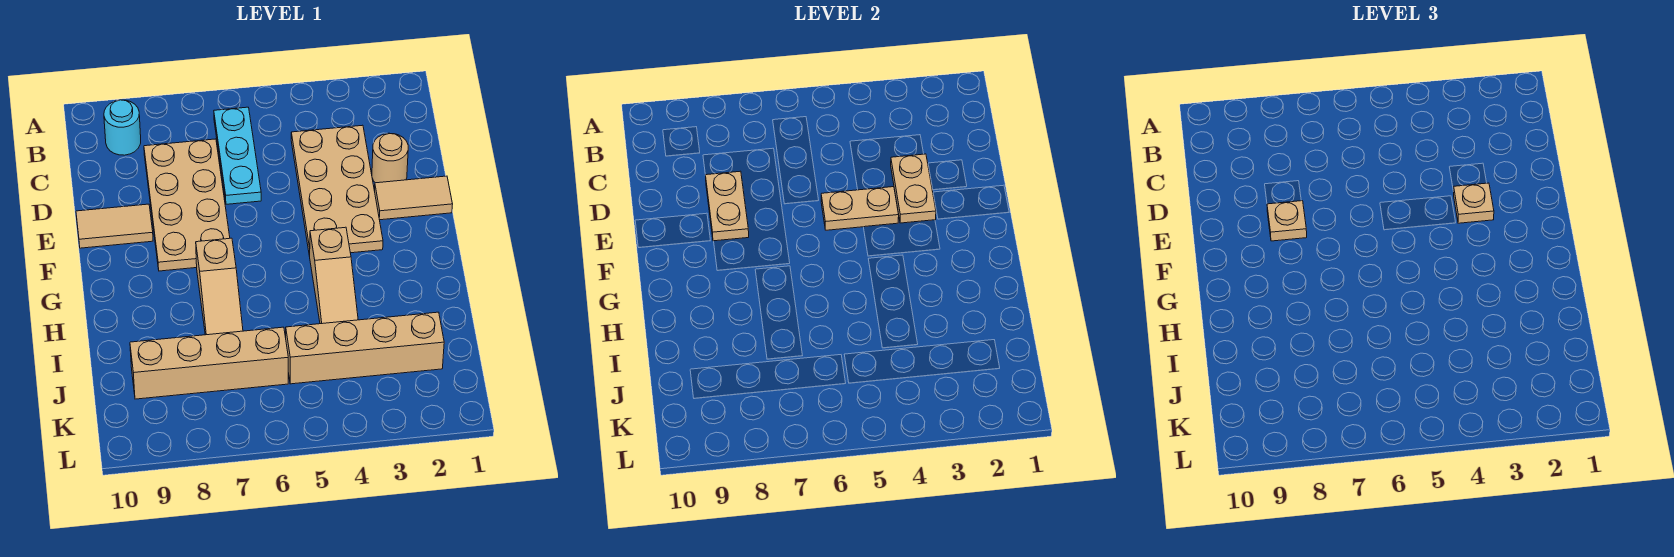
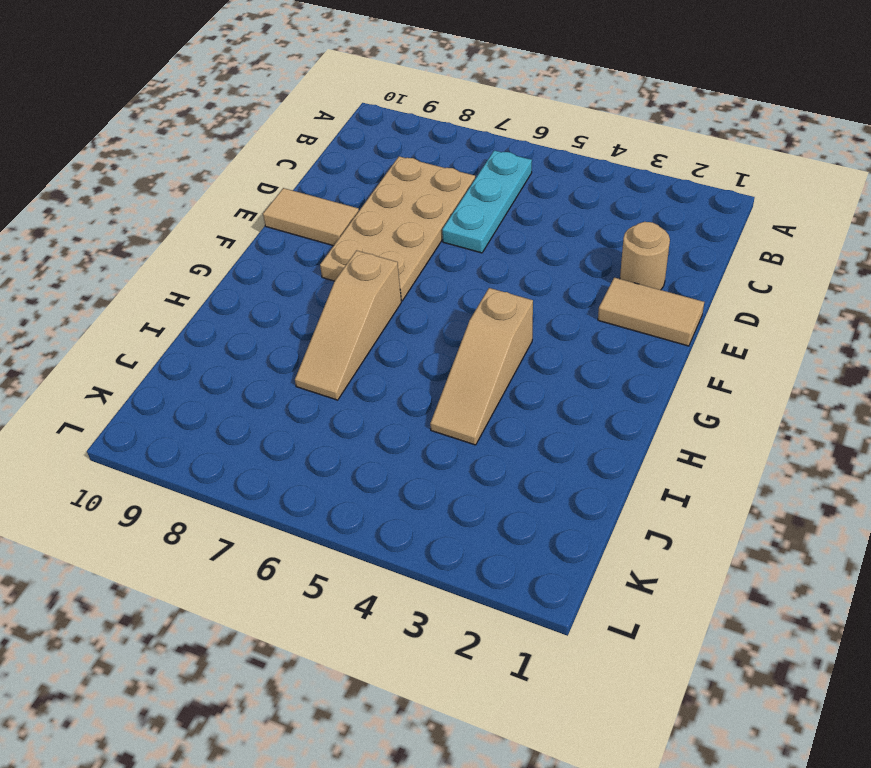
none -> cyan 1x1 round brick [104,100,141,155]
none -> tan 2x4 plate [291,125,383,256]
none -> tan 1x4 brick [286,312,444,384]

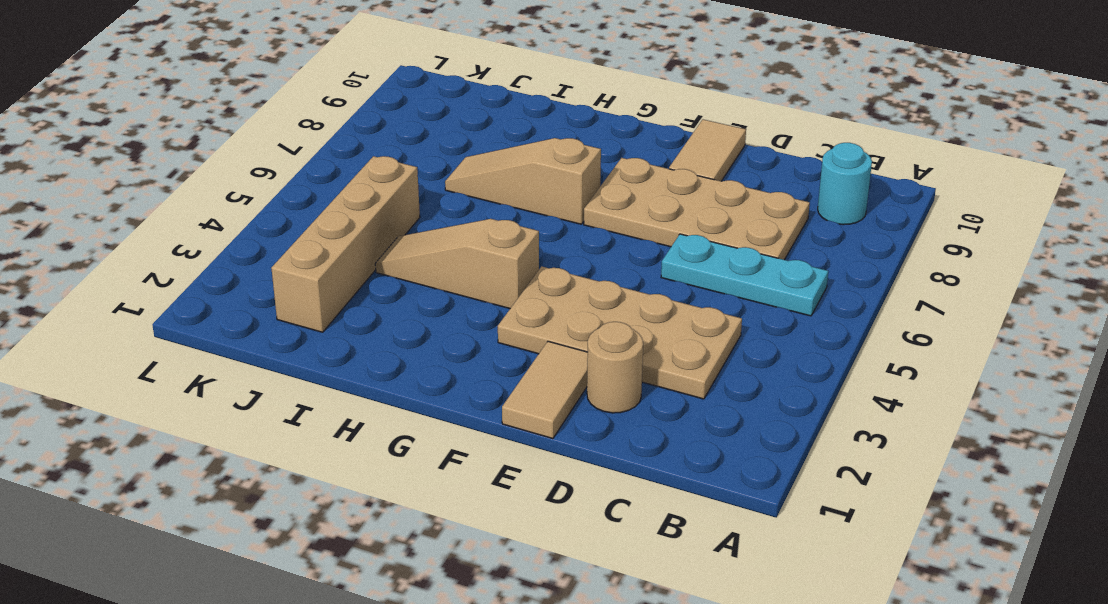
none -> tan 1x4 brick [130,327,288,399]
none -> tan 1x2 plate [891,154,936,223]
none -> tan 1x2 plate [706,171,749,241]

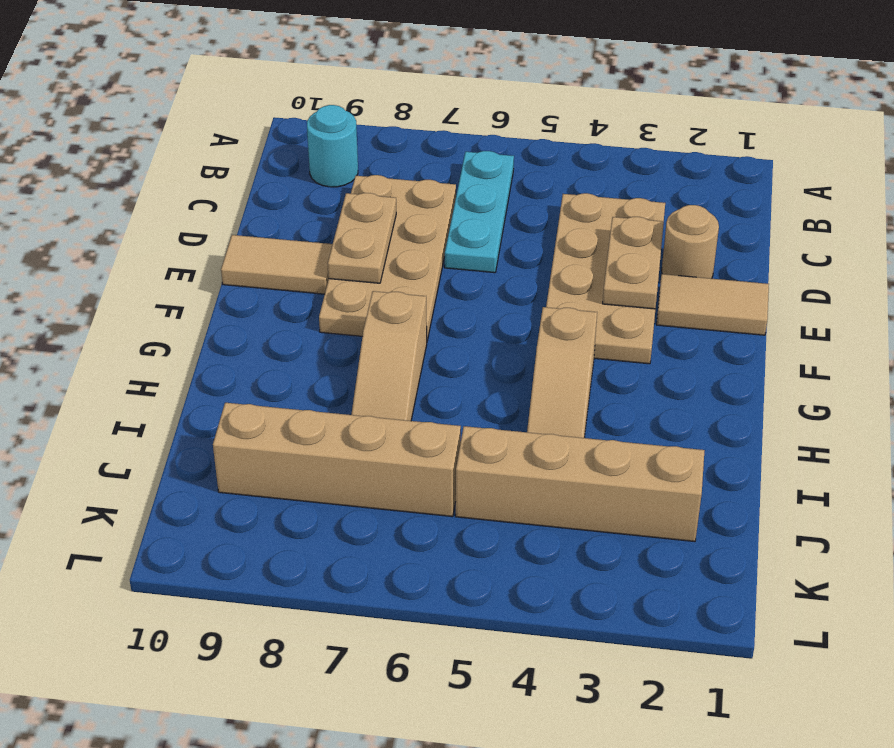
none -> tan 1x2 plate [821,187,899,230]
none -> tan 1x1 plate [1454,183,1494,223]
none -> tan 1x1 plate [1267,201,1307,241]

